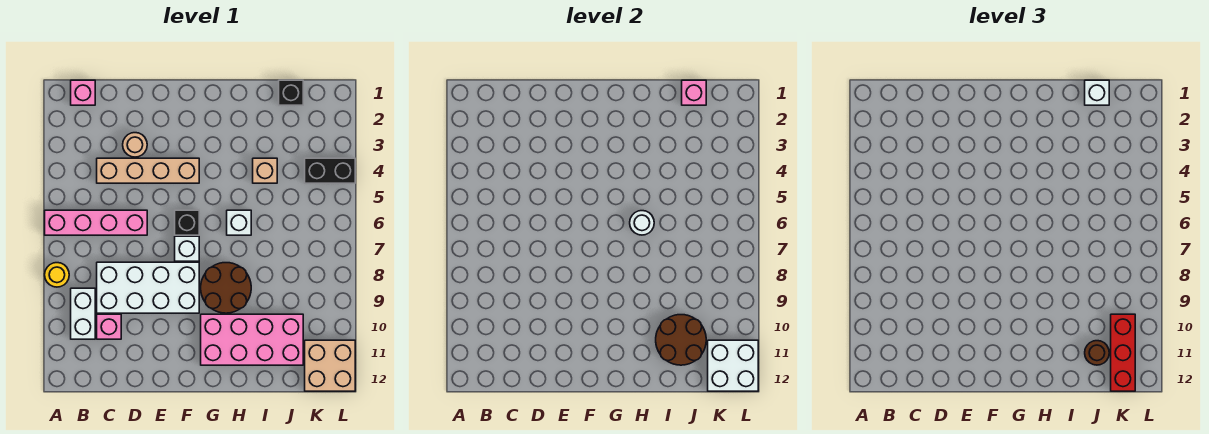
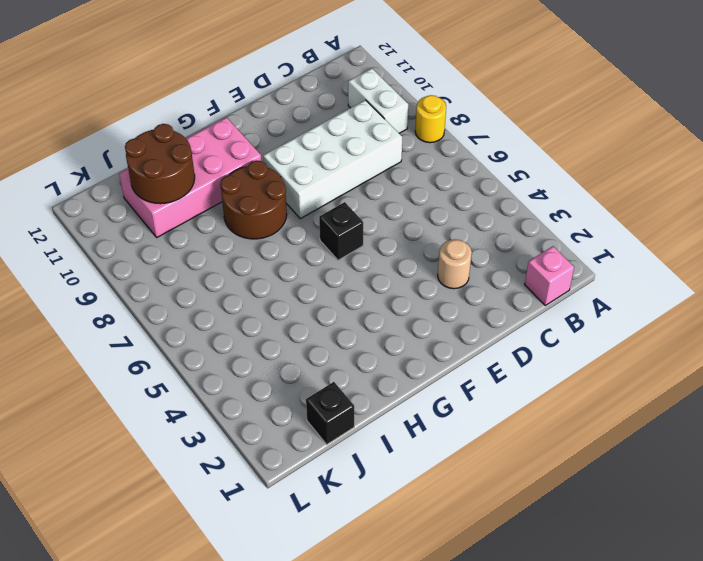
none -> pink 1x4 brick [45,210,147,235]
none -> tan 1x4 brick [97,158,199,183]
none -> pink 1x1 brick [97,314,121,339]

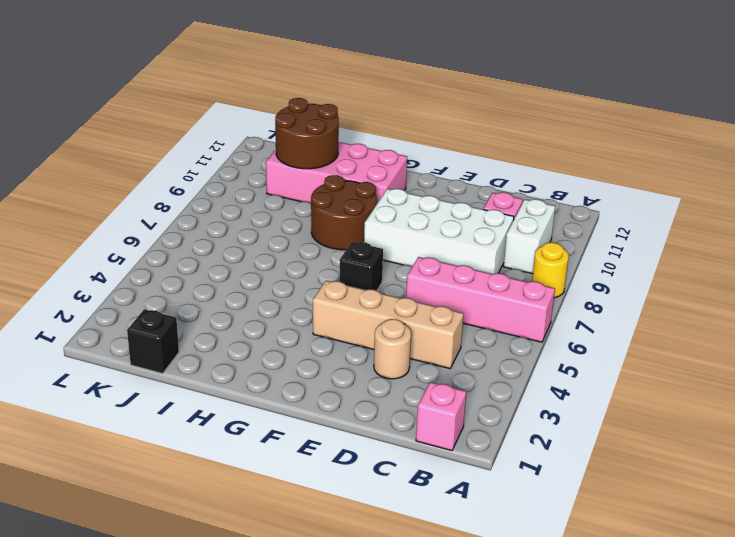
none -> white 1x1 brick [175,236,199,261]
none -> white 1x1 brick [227,210,251,235]
none -> tan 1x1 brick [253,158,277,183]

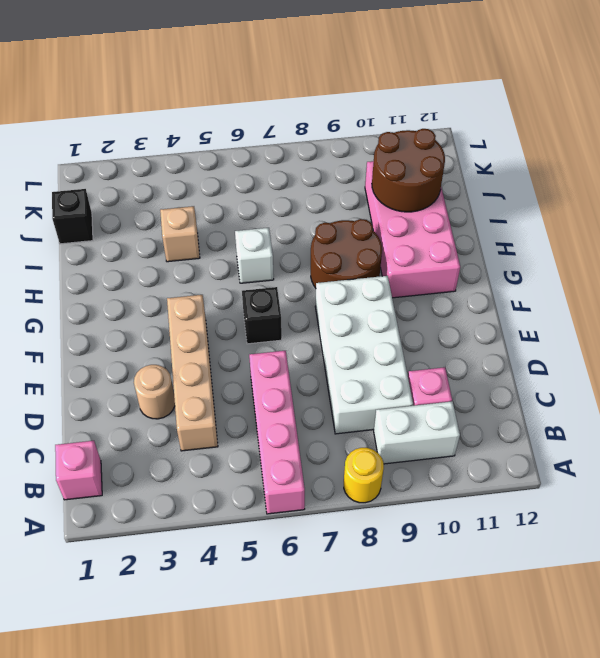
none -> white 1x1 brick [175,236,199,261]
none -> black 1x2 brick [305,158,355,183]
none -> tan 2x2 brick [305,340,355,391]

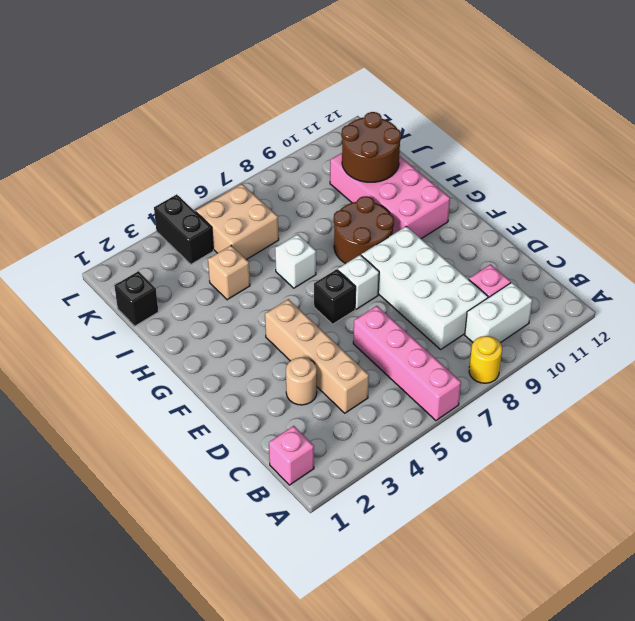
tan 2x2 brick [196,184,279,260] -> tan 2x2 brick moved to [305,340,355,391]
none -> white 1x1 round brick [630,211,654,235]
none -> pink 1x1 brick [682,80,706,105]
none -> white 2x2 brick [708,340,758,391]

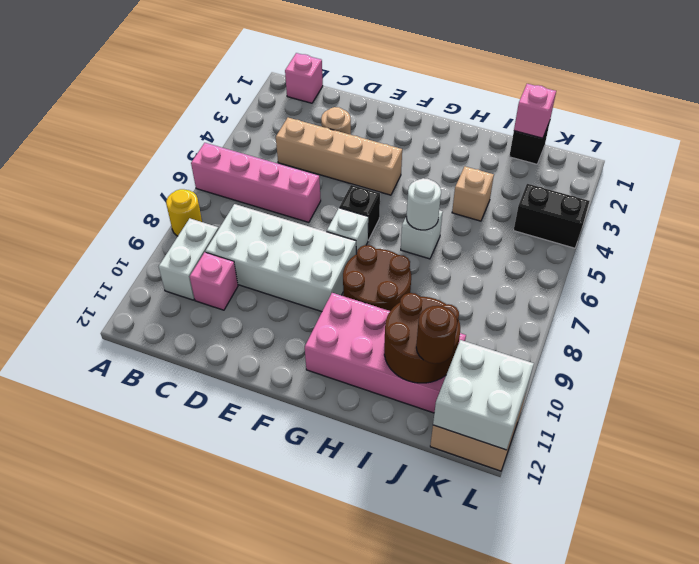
none -> white 1x1 brick [1085,80,1109,105]
none -> red 1x3 brick [1111,314,1135,391]

